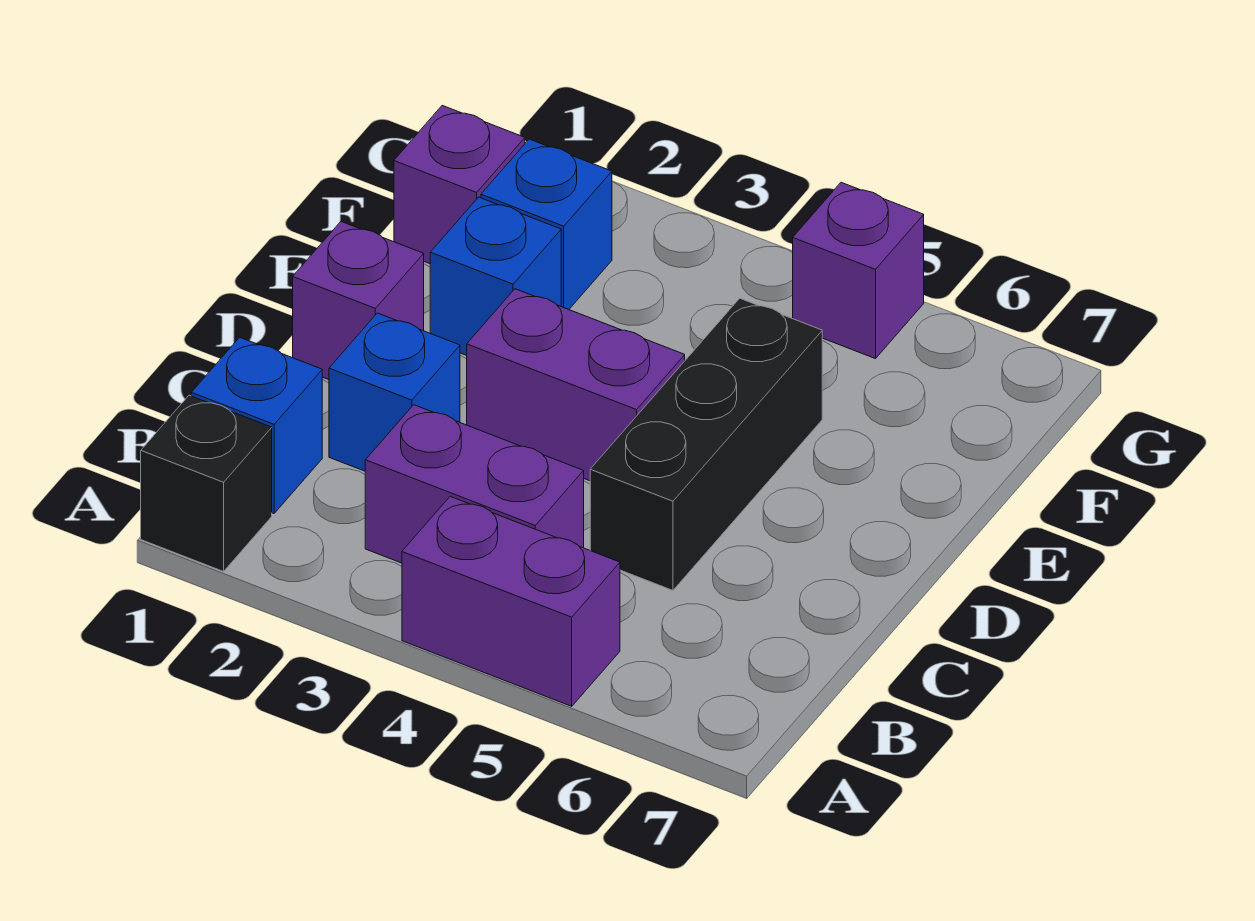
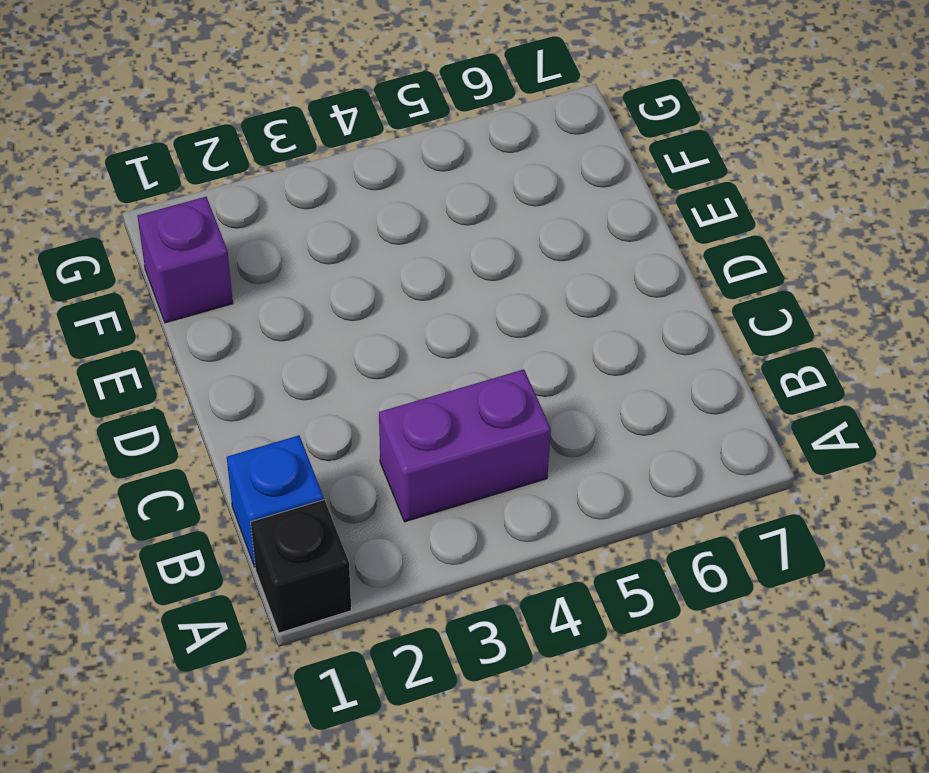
none -> purple 1x2 brick [402,496,620,706]
none -> blue 1x1 brick [329,313,460,471]
none -> black 1x3 brick [590,298,822,590]

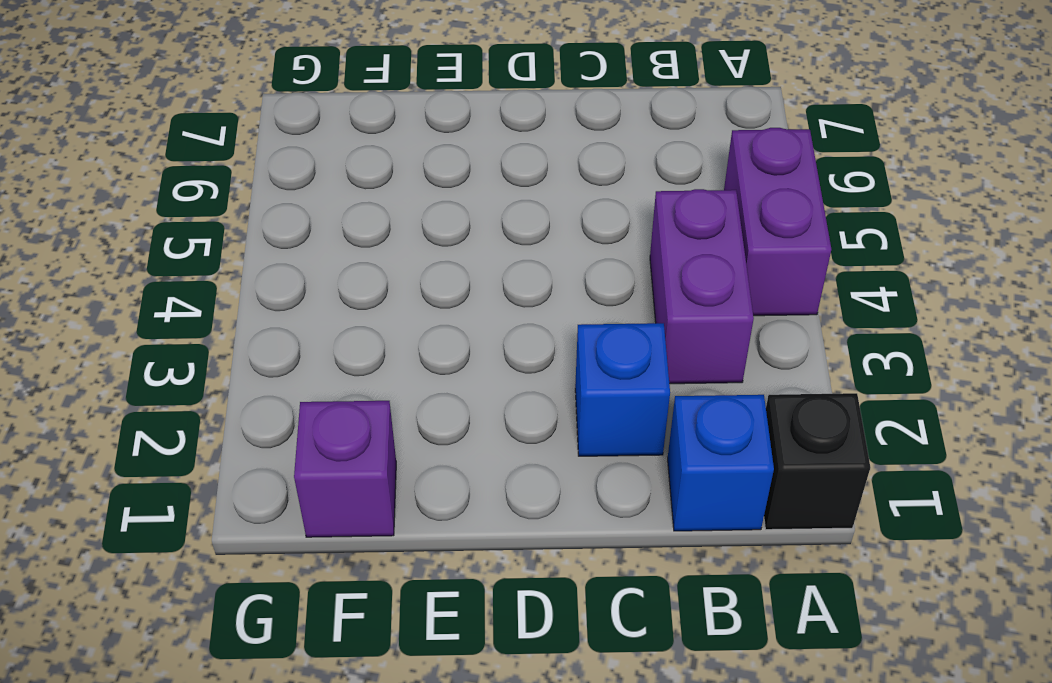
none -> black 1x3 brick [590,298,822,590]
none -> purple 1x1 brick [293,222,424,380]
none -> purple 1x2 brick [467,289,685,481]

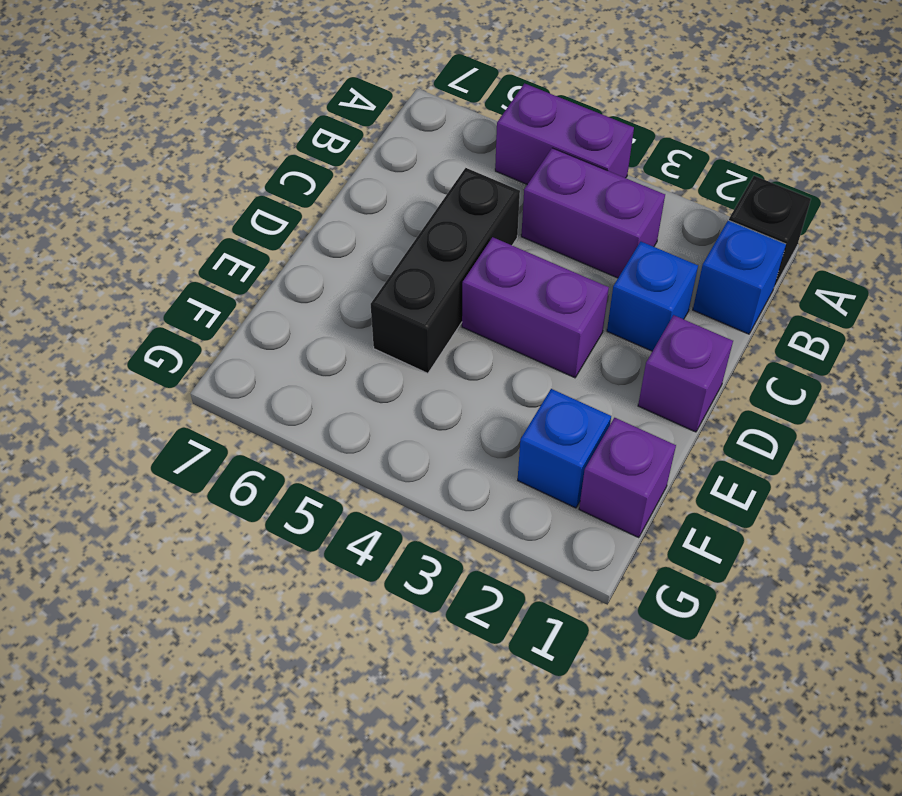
none -> blue 1x1 brick [430,197,561,355]
none -> purple 1x1 brick [793,182,924,359]

